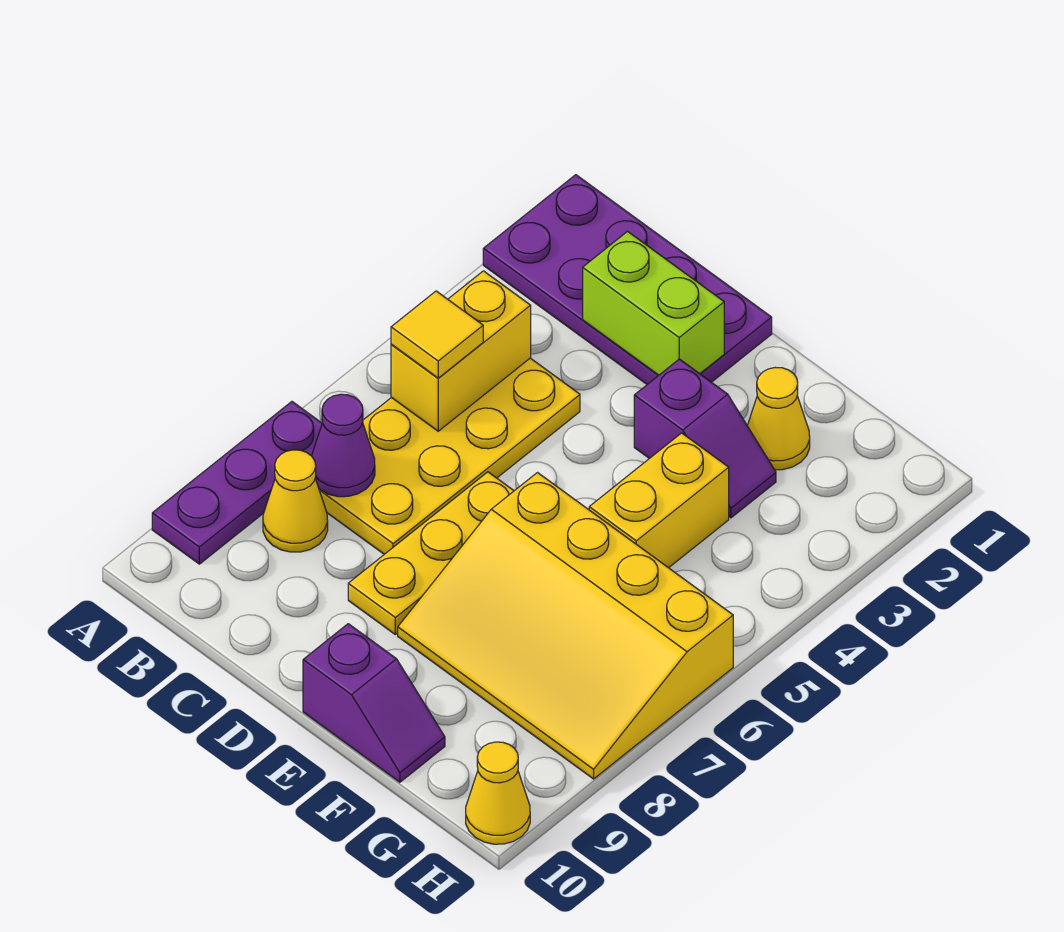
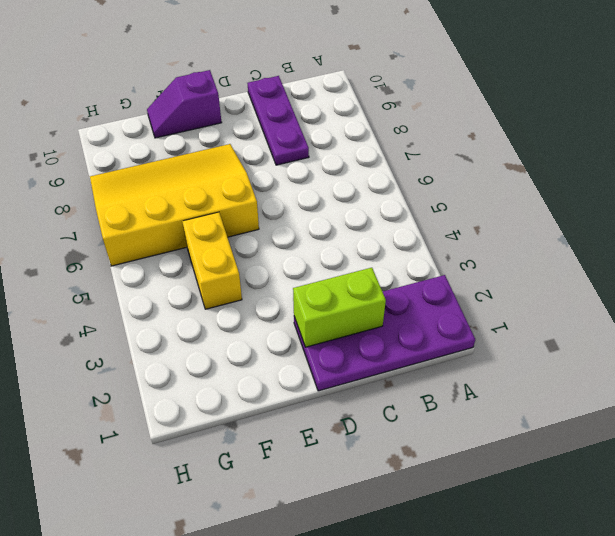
purple 1x3 plate [248,76,309,165] -> purple 1x3 plate moved to [152,402,322,564]
none -> yellow 2x4 plate [319,358,580,554]
none -> yellow 1x1 cone [263,450,328,552]
none -> yellow 1x3 plate [348,472,514,634]

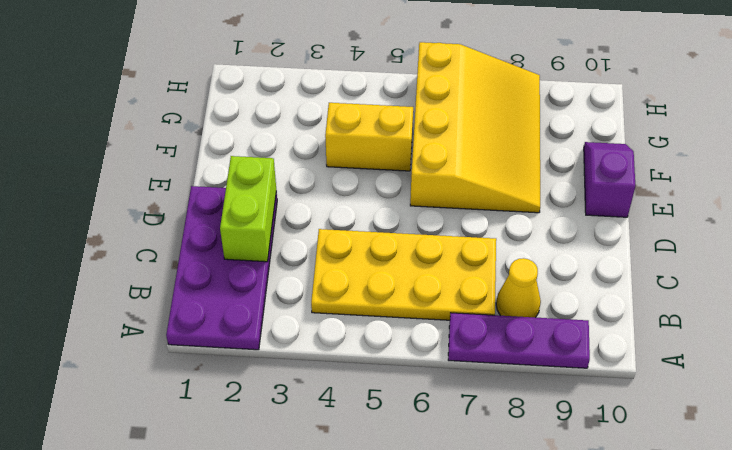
none -> yellow 1x3 plate [348,472,514,634]
none -> purple 1x2 slope [634,359,776,518]
none -> yellow 1x1 cone [747,367,810,470]

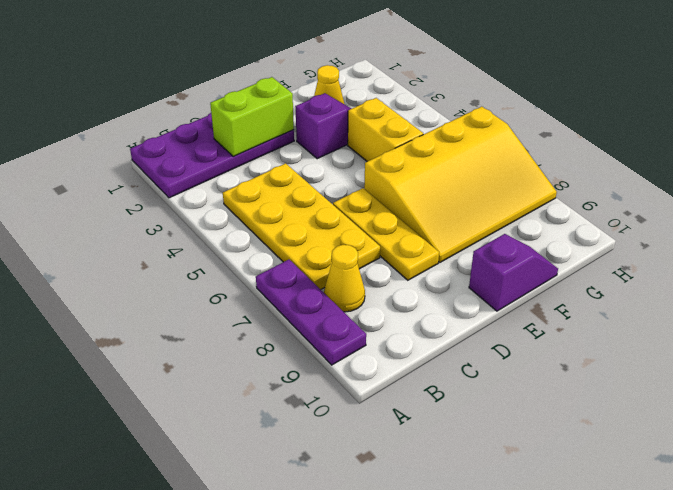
none -> yellow 1x1 cone [466,742,530,844]
none -> yellow 1x2 brick [391,271,531,431]
none -> purple 1x1 cone [312,394,375,497]

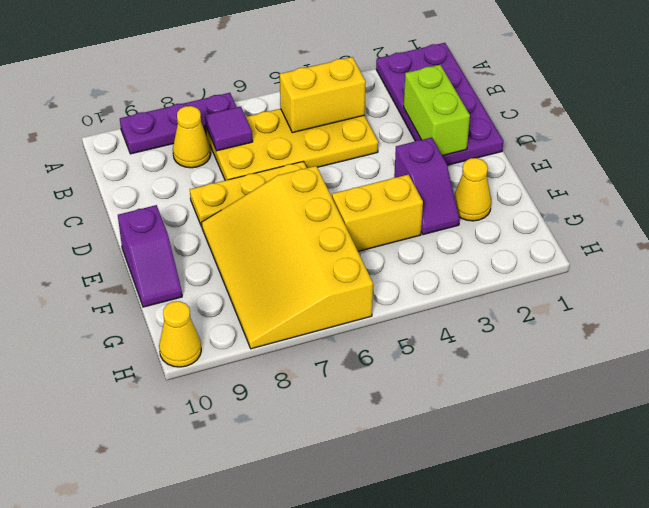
purple 1x1 tile [205,107,253,151] -> purple 1x1 cone [312,394,375,497]
none -> yellow 1x1 tile [391,291,483,378]

